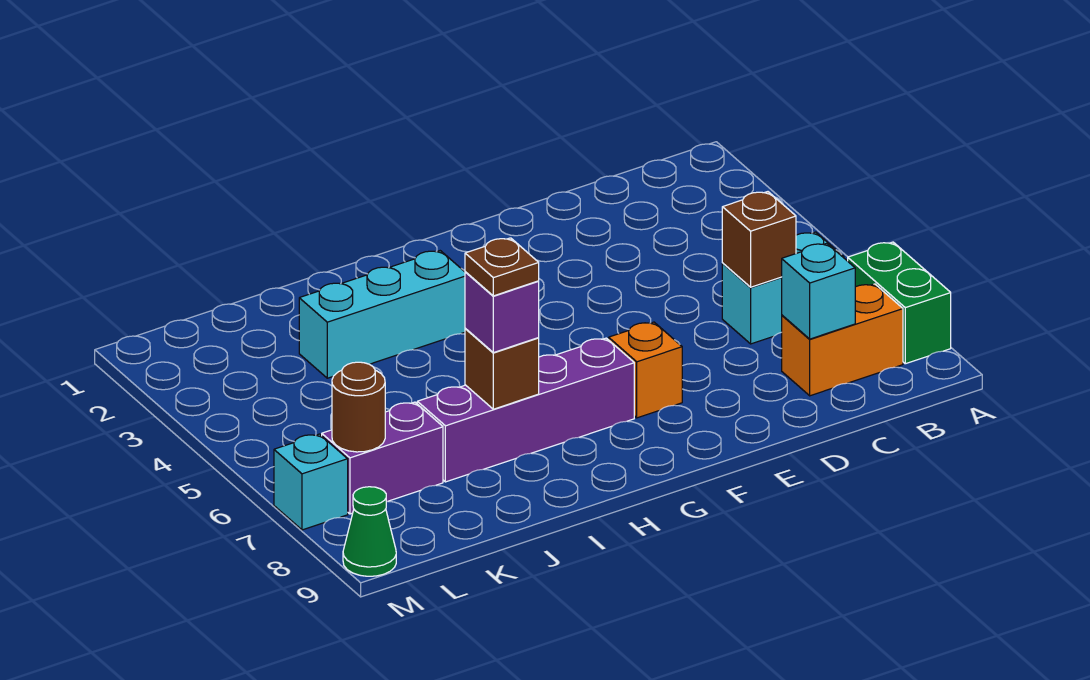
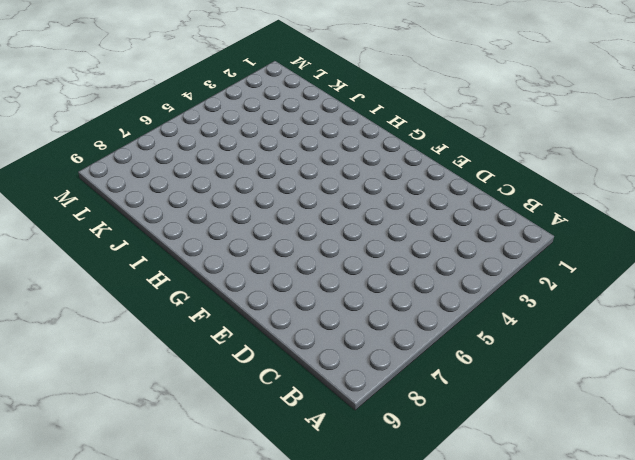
none -> green 1x2 brick [848,242,951,364]
none -> cyan 1x2 brick [722,232,844,344]
none -> orange 1x2 brick [782,284,903,396]

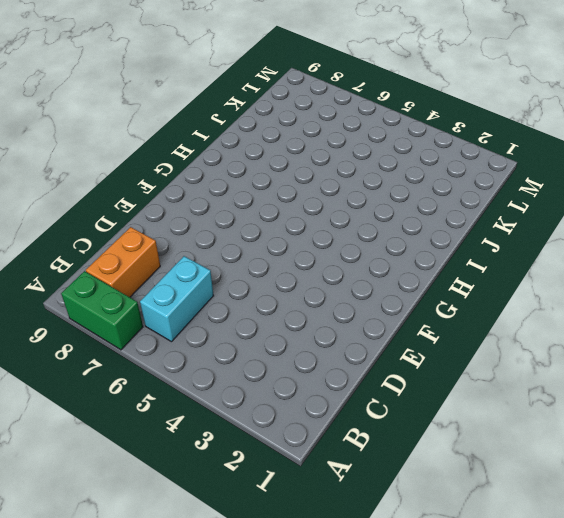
none -> orange 1x1 brick [609,322,682,418]
none -> purple 1x4 brick [417,338,634,482]
none -> cyan 1x3 brick [299,251,465,378]

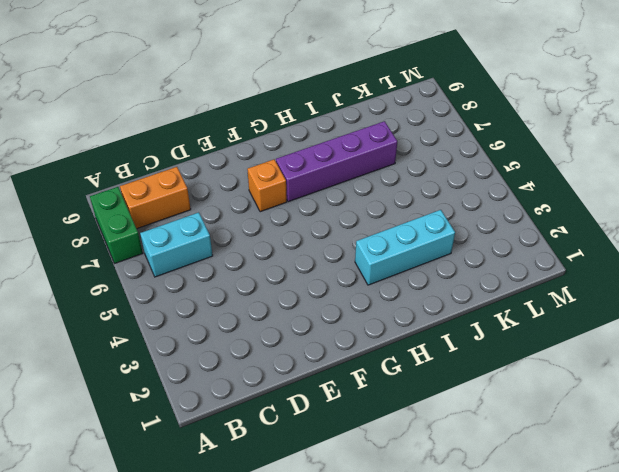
none -> purple 1x2 brick [322,402,443,514]
none -> cyan 1x1 brick [274,434,348,530]
none -> green 1x1 cone [343,487,396,576]

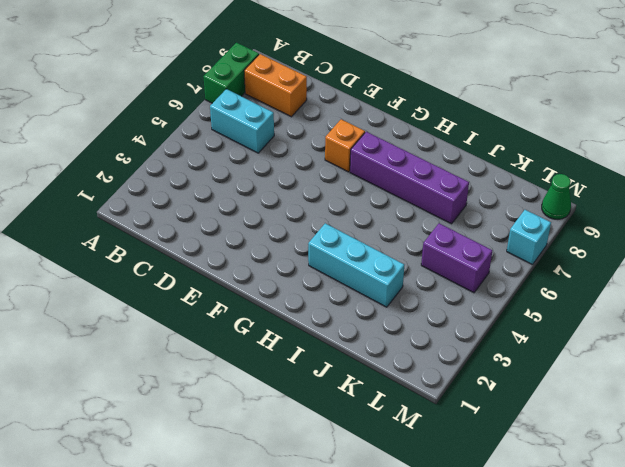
purple 1x2 brick [421,223,492,293] -> purple 1x2 brick moved to [322,402,443,514]
none -> brown 1x1 brick [722,192,796,287]
none -> cyan 1x1 brick [782,243,855,339]
none -> brown 1x1 brick [465,328,539,409]

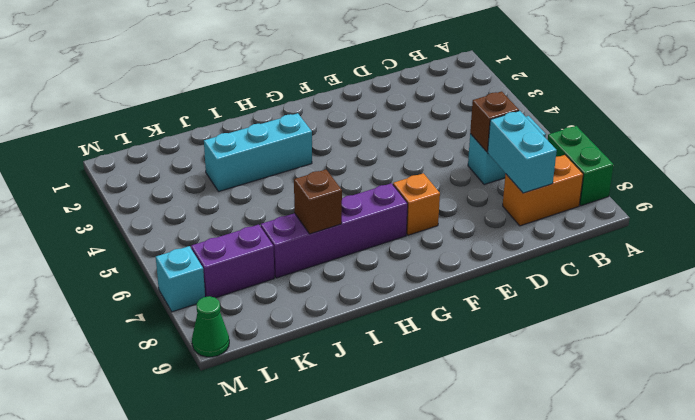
cyan 1x2 brick [488,111,557,193] -> cyan 1x1 brick [782,243,855,339]
none -> brown 1x1 round brick [332,362,385,452]
none -> purple 1x1 brick [465,272,539,353]
none -> brown 1x1 plate [465,238,539,296]

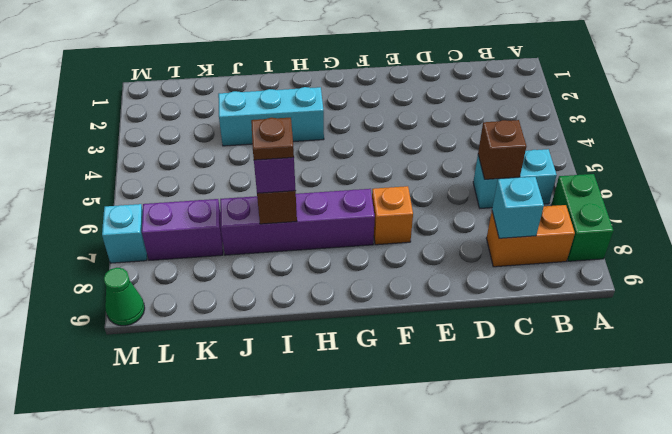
none -> brown 1x1 round brick [332,362,385,452]

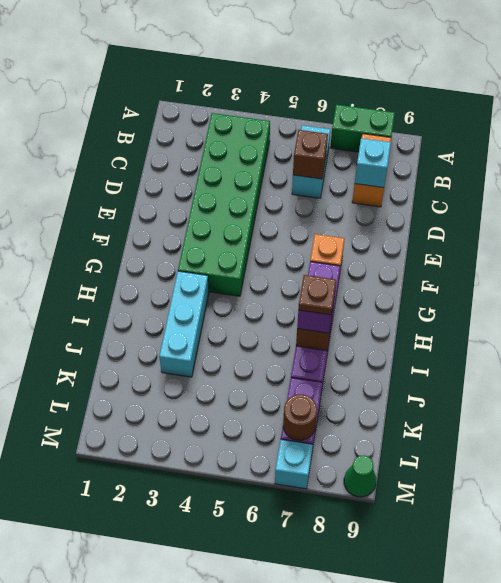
green 2x6 brick [178,113,270,296] -> none

